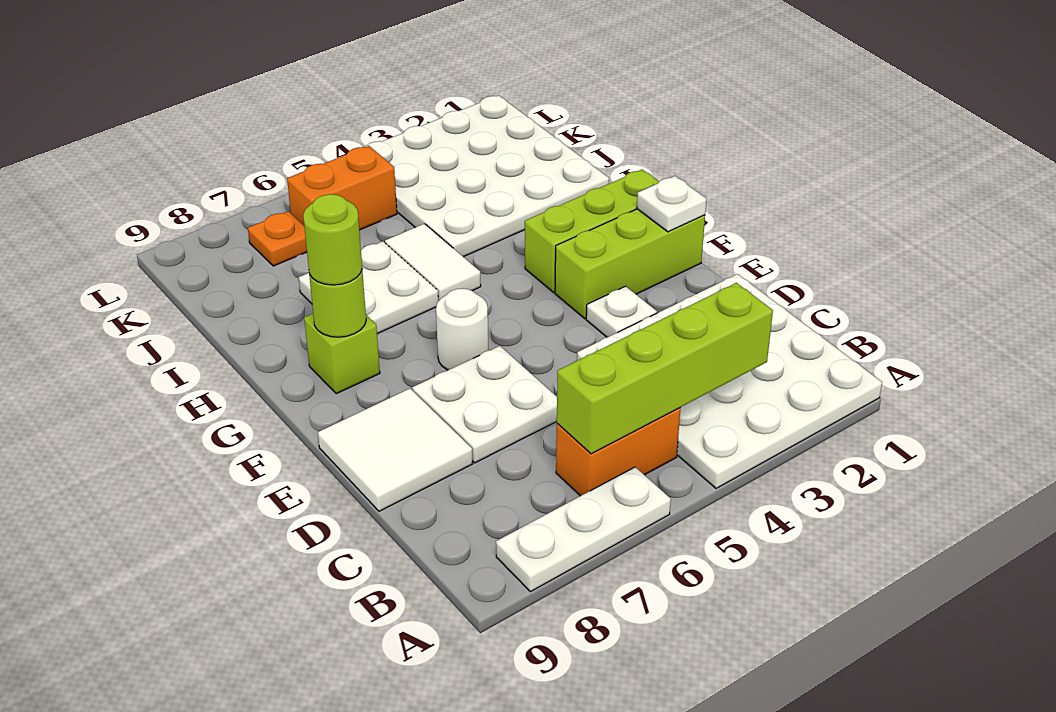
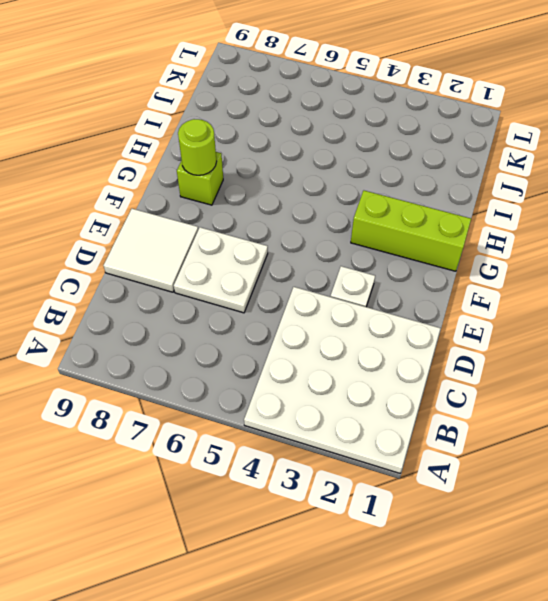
none -> white 1x3 plate [496,467,671,592]
none -> orange 1x2 brick [556,408,680,496]
none -> lime 1x3 brick [555,209,705,319]

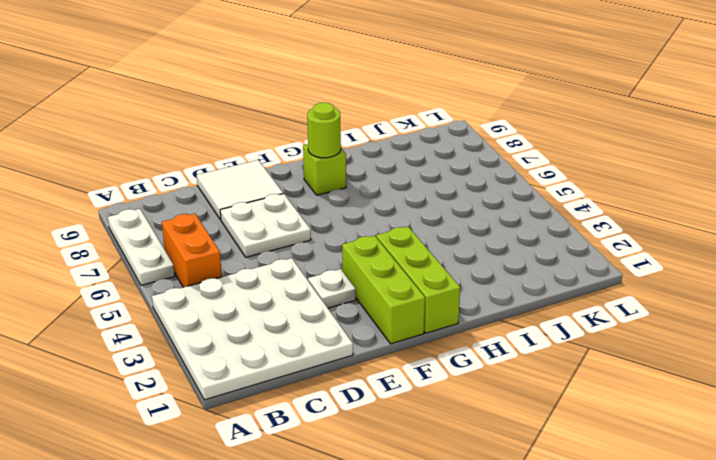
none -> white 1x1 round brick [436,289,488,370]
none -> white 1x2 tile [385,224,481,301]
none -> white 2x2 plate [299,241,438,334]

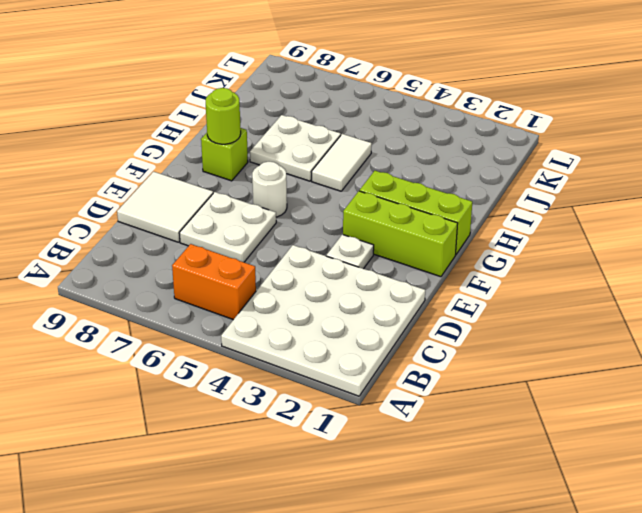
none -> white 1x3 plate [496,467,671,592]
none -> white 4x4 plate [365,95,609,257]
none -> orange 1x2 brick [287,146,397,230]

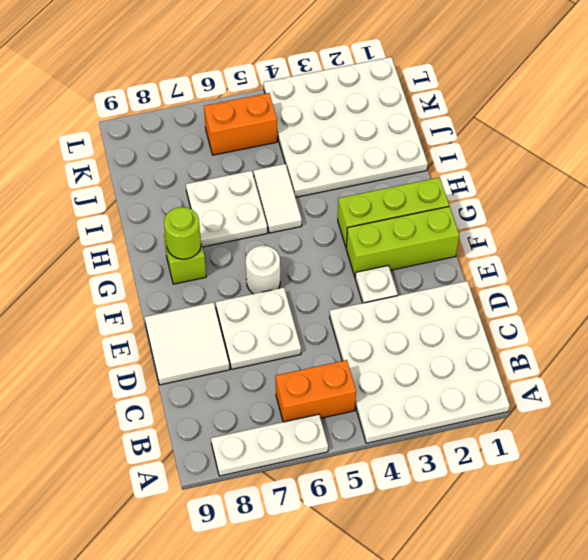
none -> orange 1x1 plate [248,211,307,266]
none -> lime 1x4 brick [557,283,773,454]
none -> white 1x1 plate [637,176,706,232]

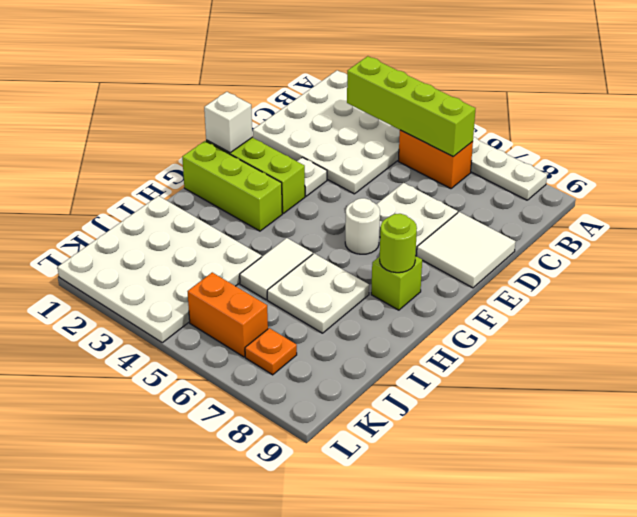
white 1x1 brick [204,92,252,153] -> white 1x1 plate [637,176,706,232]
none -> lime 1x1 round brick [303,194,362,285]

